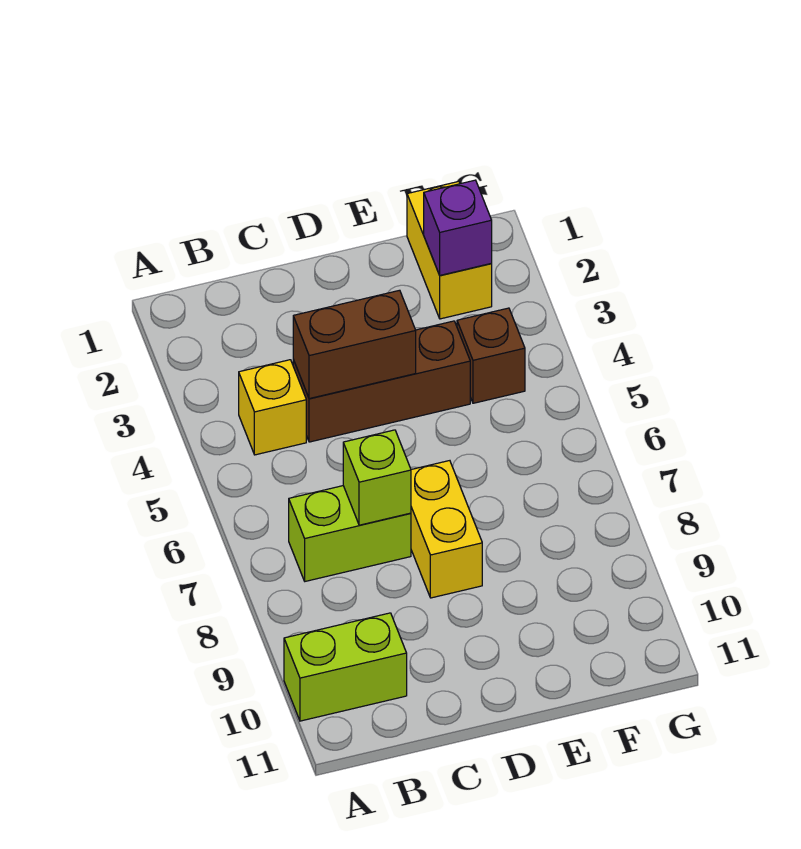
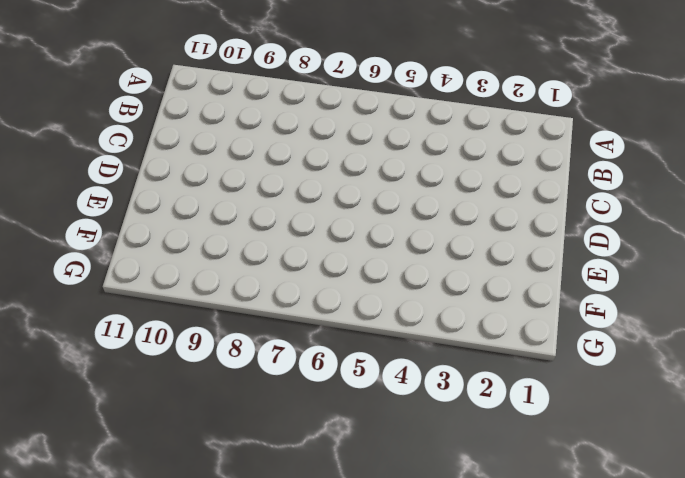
none -> lime 1x2 brick [284,613,407,721]
none -> yellow 1x1 brick [239,360,306,455]

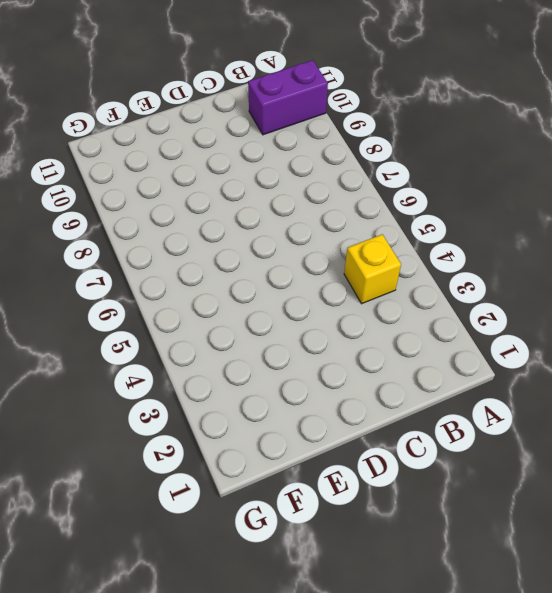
purple 1x2 brick [248,60,328,135] -> lime 1x2 brick [284,613,407,721]
none -> lime 1x2 brick [289,486,411,581]
none -> brown 1x3 brick [293,321,470,442]

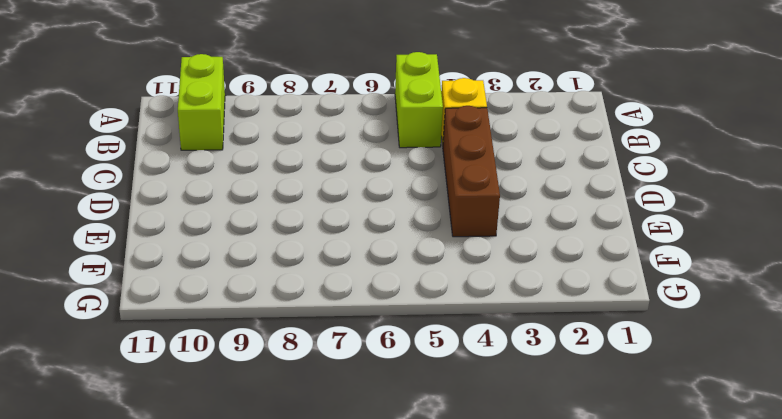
lime 1x2 brick [395,52,443,148] -> lime 1x2 brick moved to [289,486,411,581]
none -> yellow 1x2 brick [411,461,482,598]
none -> yellow 1x2 brick [407,181,492,319]

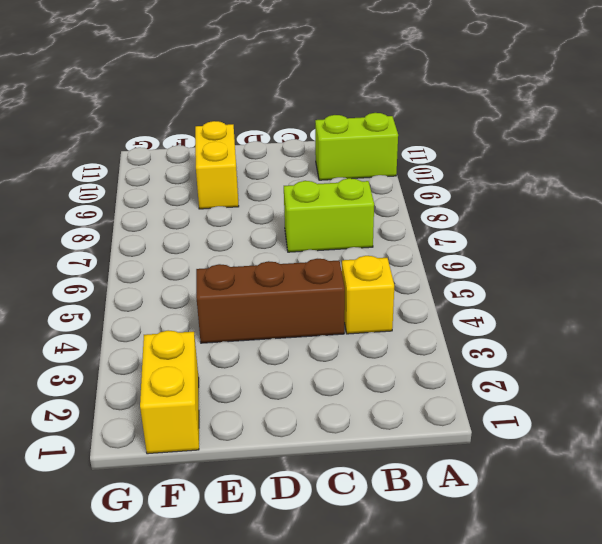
yellow 1x2 brick [195,121,239,209] -> yellow 1x2 brick moved to [411,461,482,598]
none -> brown 1x1 brick [457,308,525,403]
none -> brown 1x2 brick [293,290,416,399]

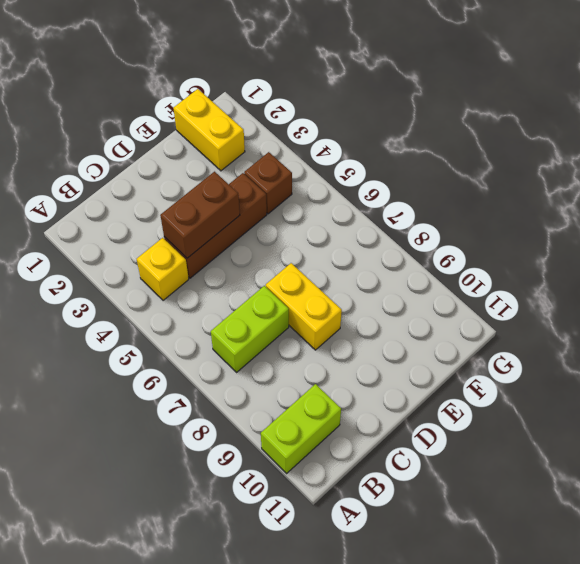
none -> lime 1x1 brick [343,430,411,525]
none -> purple 1x1 brick [424,180,492,275]

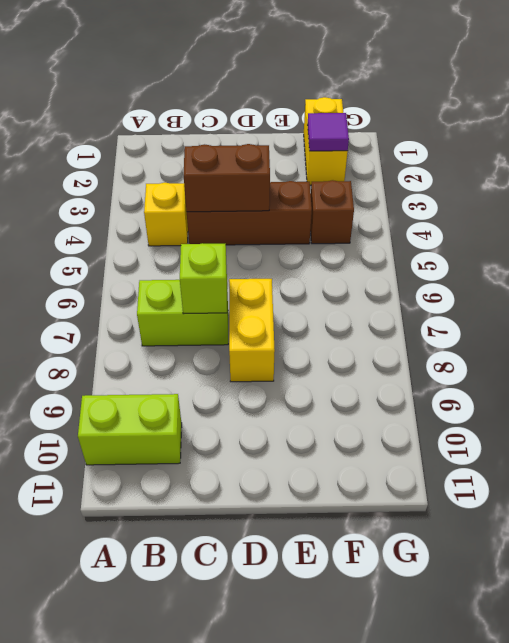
purple 1x1 tile [307,113,349,151] -> purple 1x1 brick [424,180,492,275]

